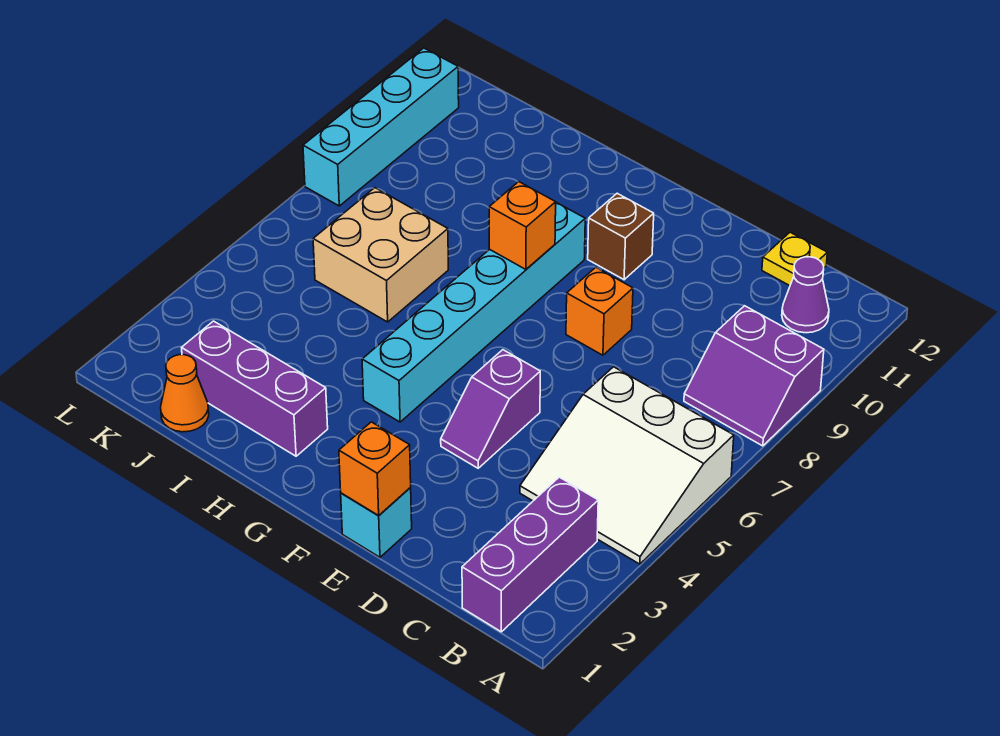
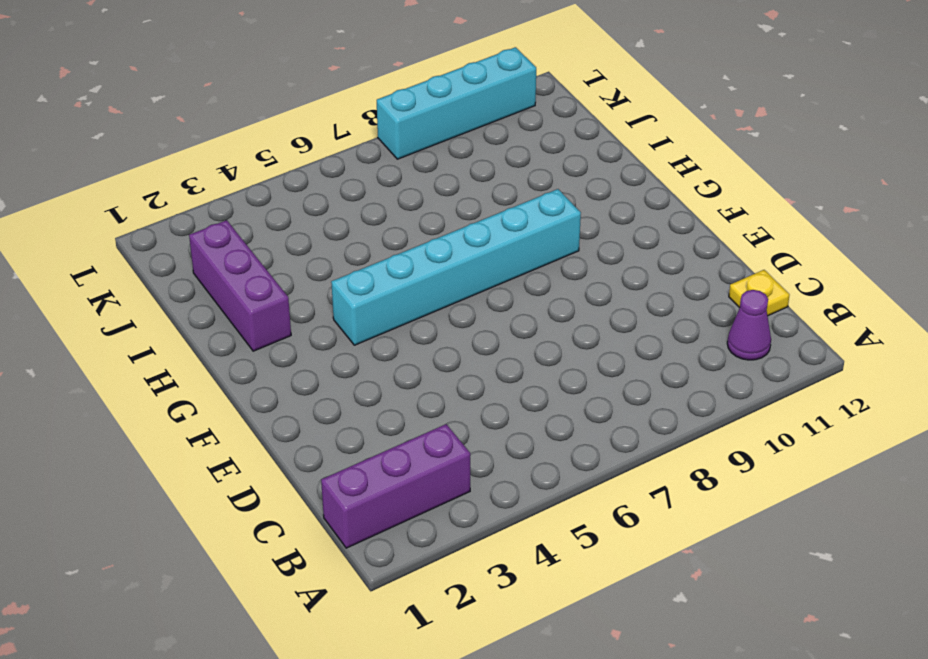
none -> white 3x3 slope [520,367,734,564]
none -> purple 2x2 slope [684,306,824,446]
none -> cyan 1x1 brick [341,488,412,557]

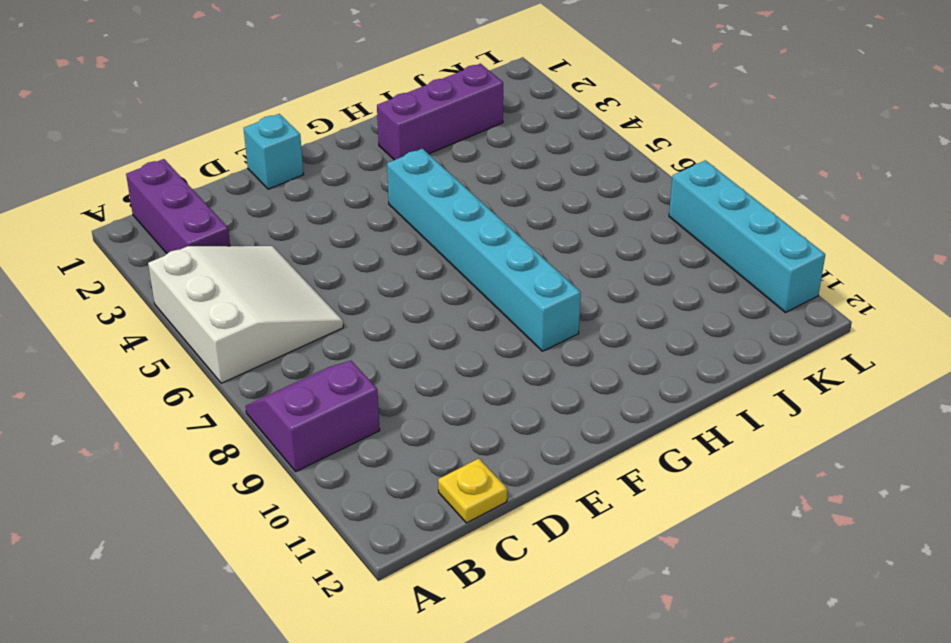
white 3x3 slope [148,246,343,383] -> white 3x3 slope turned to [520,367,734,564]
none -> purple 1x1 cone [782,257,829,333]
none -> purple 1x2 slope [441,350,540,468]
none -> orange 1x1 brick [566,267,633,355]

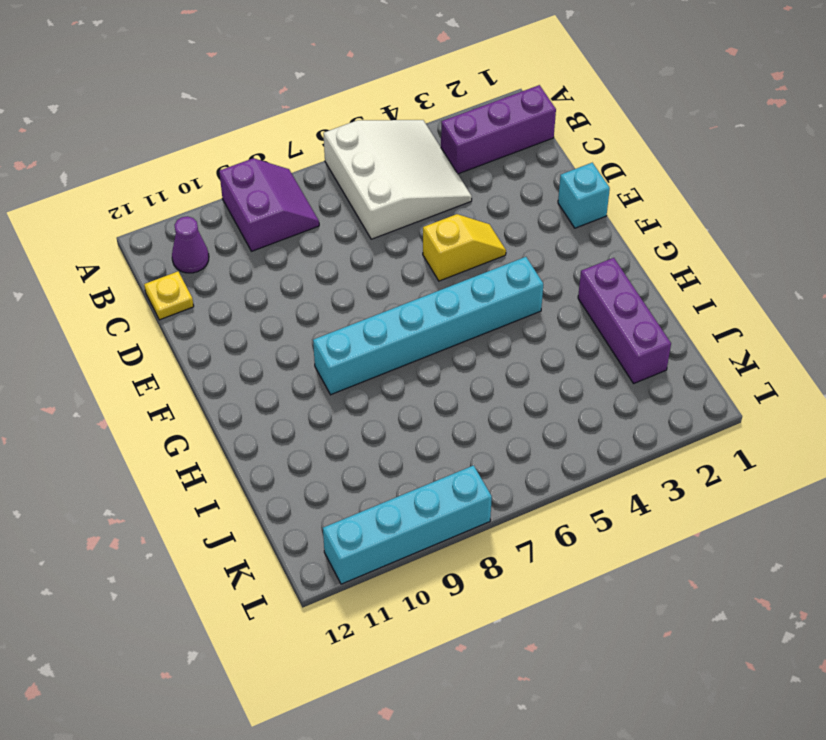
yellow 1x2 slope [423,214,506,281] -> purple 1x2 slope [441,350,540,468]
none -> orange 1x1 brick [566,267,633,355]
none -> brown 1x1 brick [588,193,654,280]
none -> tan 2x2 brick [313,188,448,322]

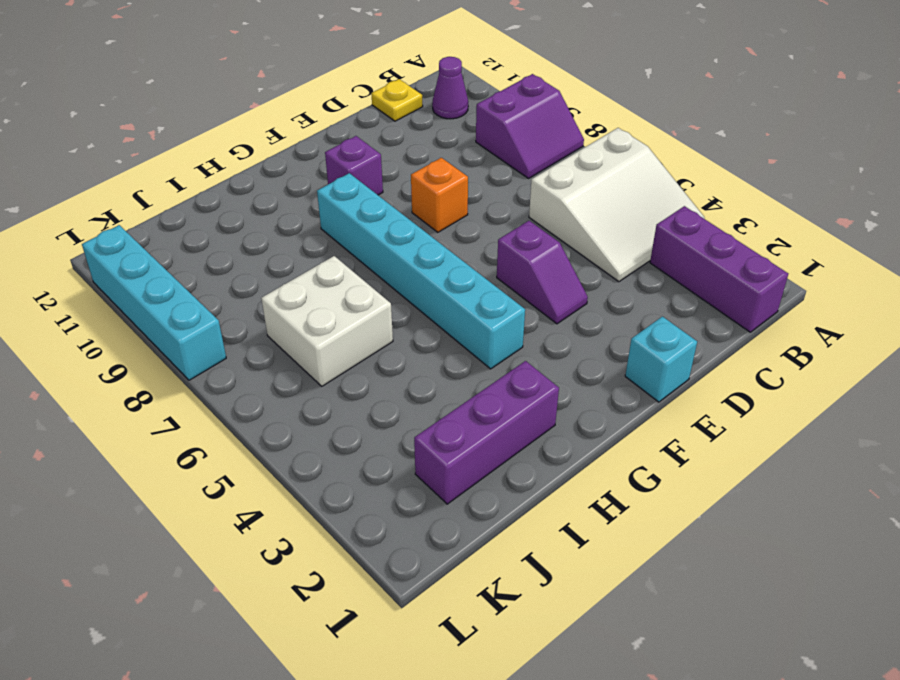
purple 1x1 brick [325,136,383,195] -> brown 1x1 brick [588,193,654,280]
white 2x2 brick [261,256,393,386] -> tan 2x2 brick [313,188,448,322]
none -> orange 1x1 cone [161,355,209,432]
none -> orange 1x1 brick [339,422,411,515]
none -> orange 1x1 brick [489,182,556,269]

